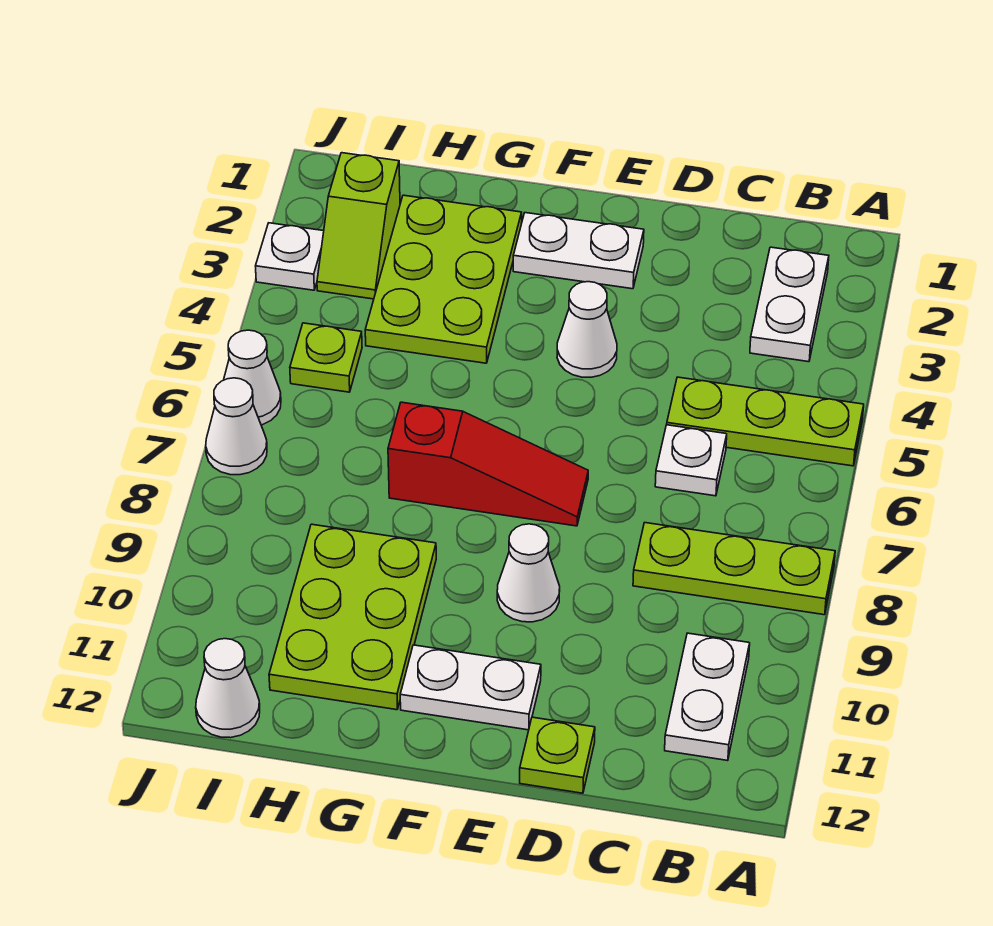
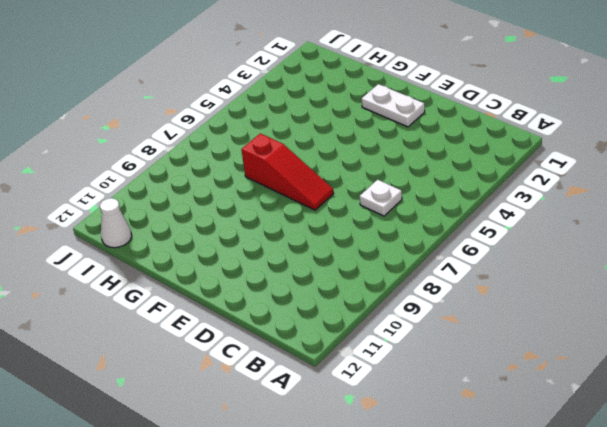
none -> lime 1x3 plate [667,377,864,466]
none -> lime 1x3 plate [633,523,835,615]
none -> white 1x2 plate [750,247,829,362]

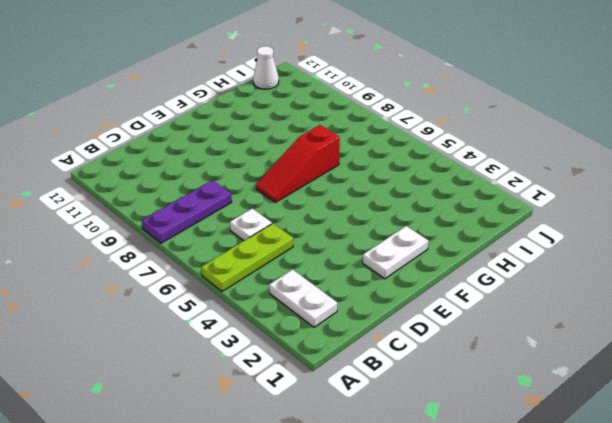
purple 1x3 plate [142,180,232,243] -> lime 1x3 plate [633,523,835,615]
none -> white 1x2 plate [665,633,750,761]
none -> lime 1x1 plate [520,717,595,793]
none -> white 1x1 cone [557,282,617,377]

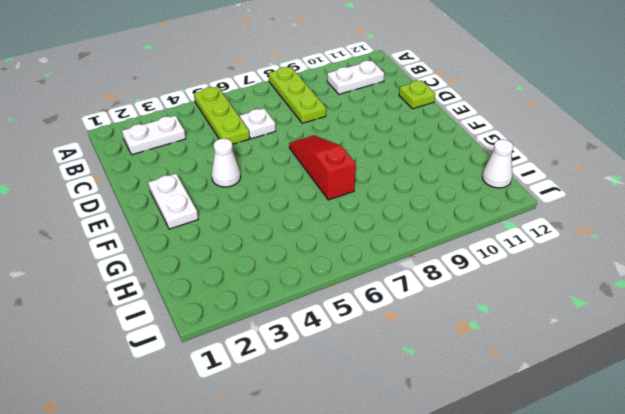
none -> white 1x1 cone [497,524,560,622]
none -> white 1x2 plate [400,645,541,730]
none -> lime 2x3 plate [365,195,522,363]

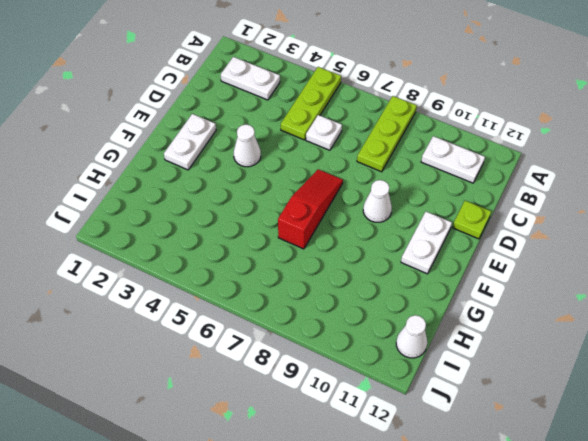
none -> lime 2x3 plate [365,195,522,363]
none -> lime 2x3 plate [269,524,436,710]
none -> lime 1x2 slope [317,153,400,299]

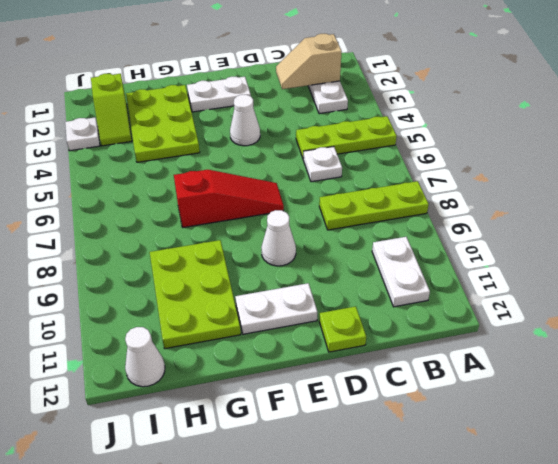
tan 1x2 slope [276,34,342,89] -> none
none -> lime 1x1 plate [290,323,362,392]
none -> white 1x1 cone [224,330,281,425]
none -> white 1x1 cone [206,378,267,475]

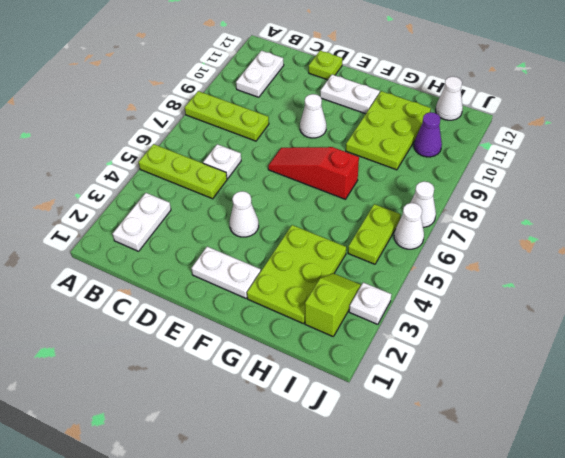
lime 1x2 plate [348,204,401,264] -> lime 1x1 plate [290,323,362,392]
purple 1x1 cone [414,112,442,157] -> none

